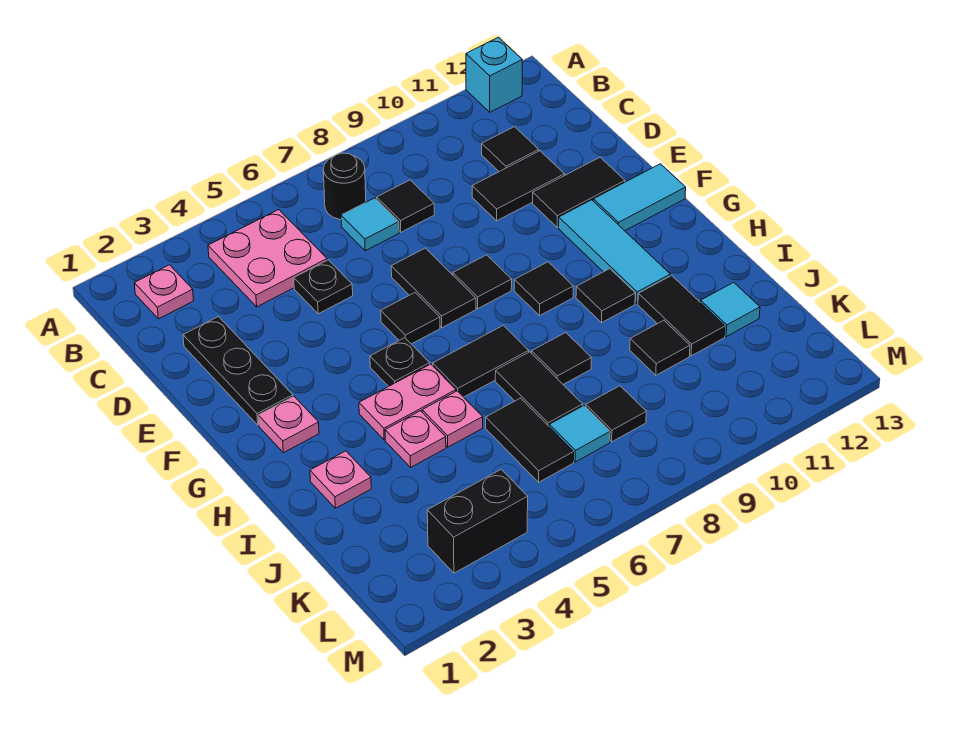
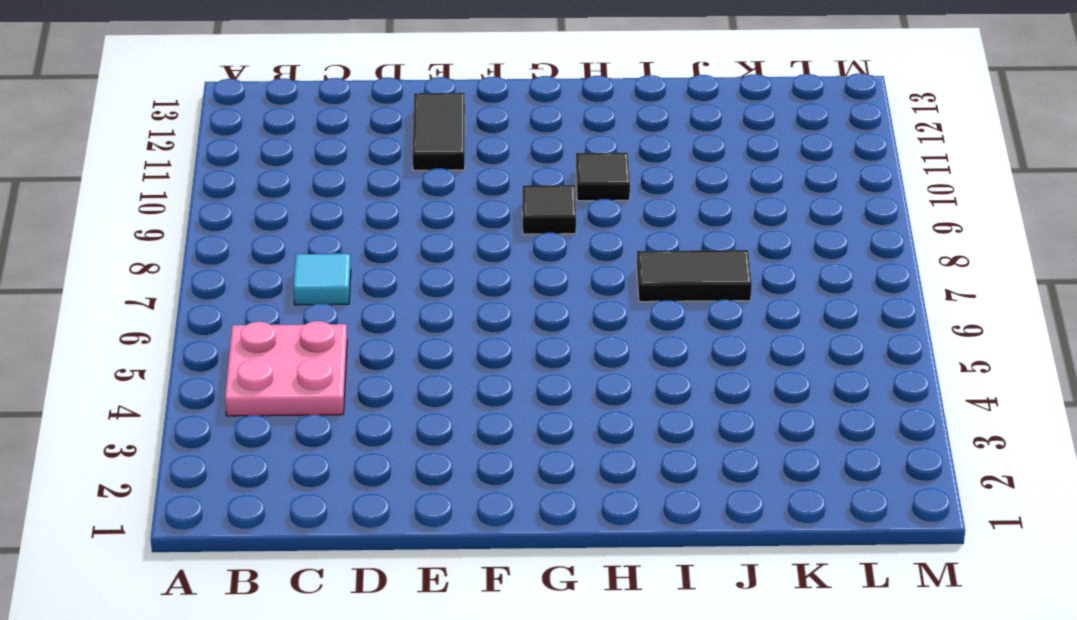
none -> cyan 1x1 brick [466,37,522,112]
none -> pink 1x1 plate [134,265,194,319]
none -> black 1x1 round brick [323,153,366,220]
none -> black 1x1 tile [377,180,434,232]

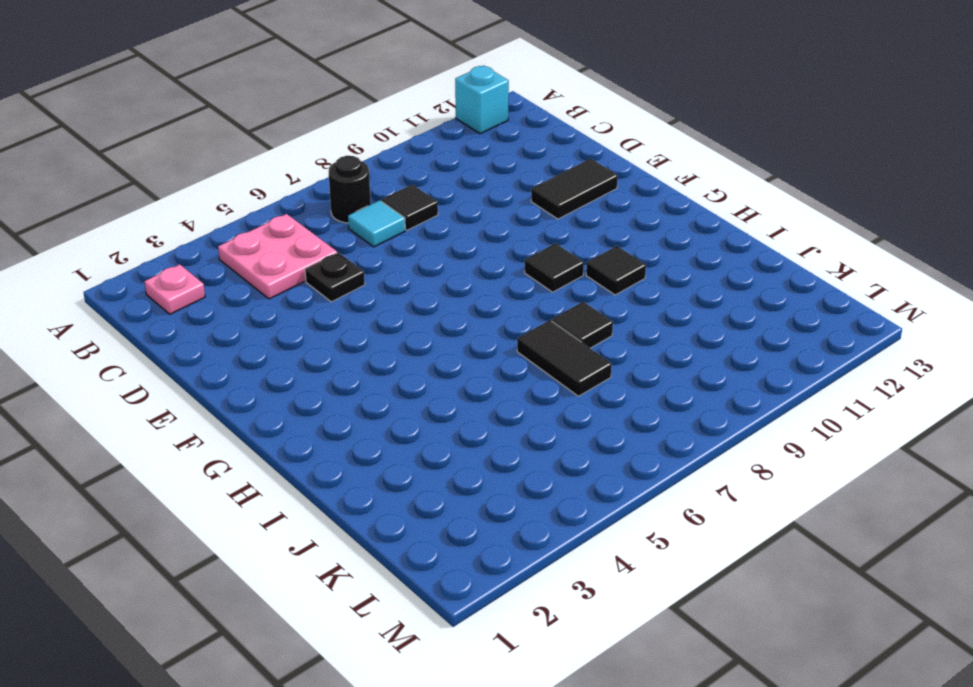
none -> black 1x1 tile [482,127,539,172]
none -> black 1x3 plate [183,317,293,425]
none -> black 1x2 tile [472,151,565,221]
none -> black 1x2 tile [391,248,476,328]

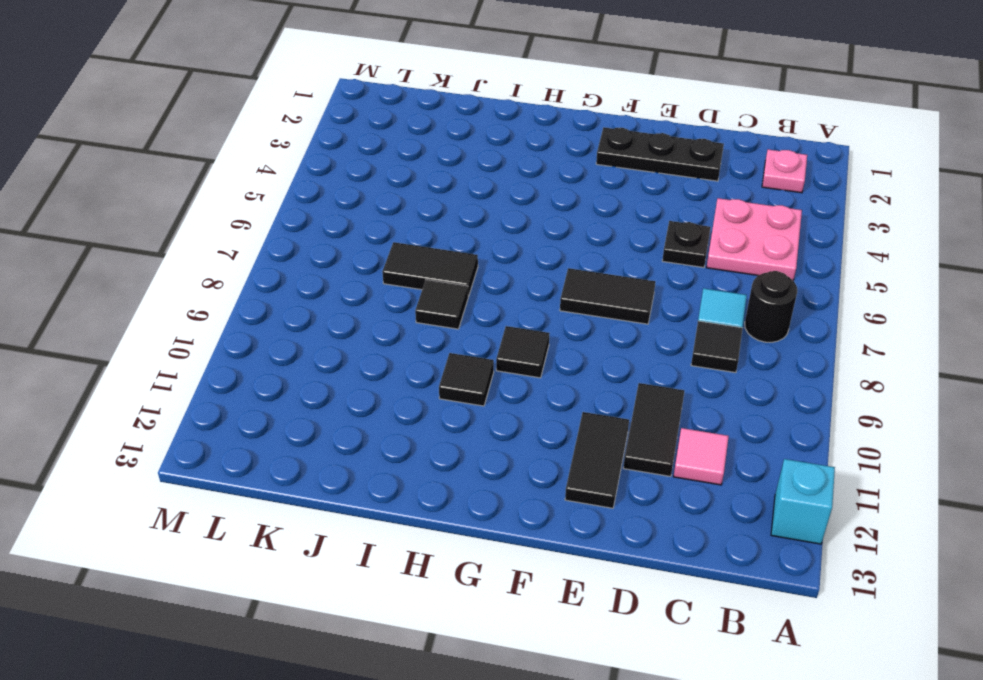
pink 1x1 tile [673,428,729,485] -> black 1x1 tile [482,127,539,172]
none -> black 1x1 tile [381,293,440,344]
none -> black 1x1 tile [453,255,512,309]
none -> cyan 1x3 tile [559,200,670,303]
none -> cyan 1x2 tile [593,164,686,231]

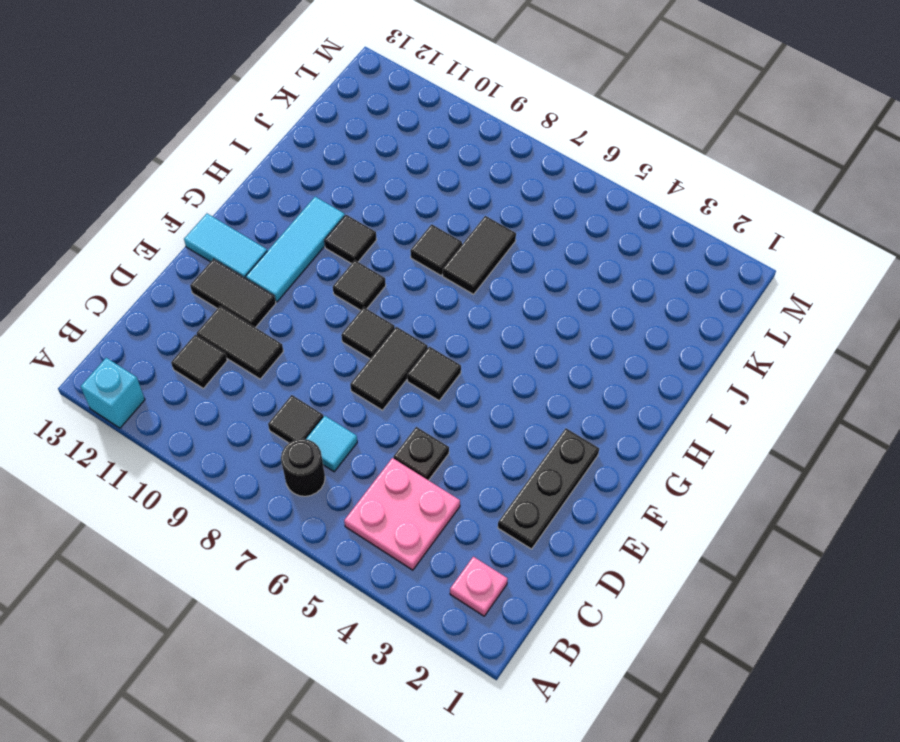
none -> pink 1x1 plate [258,396,319,453]
none -> black 1x1 plate [370,338,430,386]
none -> pink 1x2 plate [359,364,456,440]
none -> black 1x2 tile [433,325,529,397]

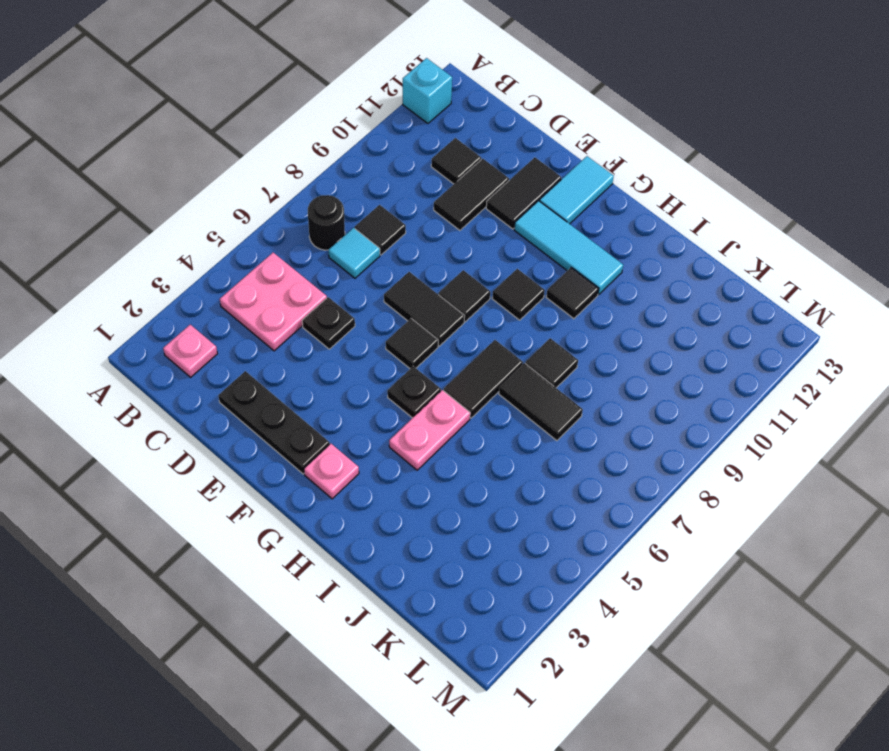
none -> pink 1x1 plate [310,451,371,508]
none -> pink 1x1 plate [385,411,446,467]
none -> pink 1x1 plate [422,391,483,447]
none -> black 1x2 tile [638,275,725,356]

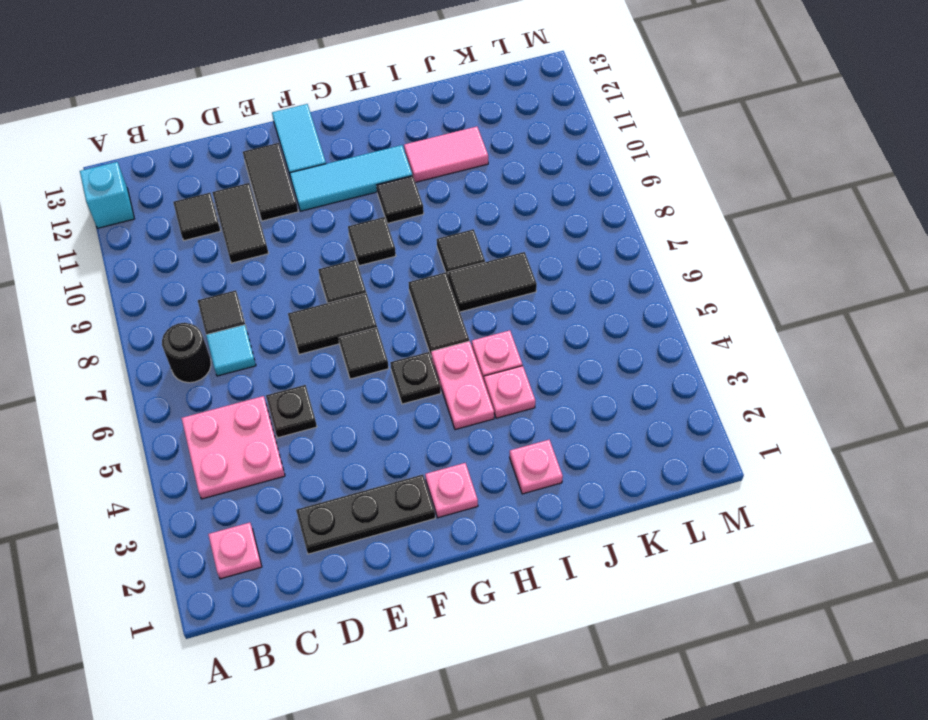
pink 1x2 tile [404,127,488,182] -> black 1x2 tile [638,275,725,356]
none -> black 1x2 tile [486,398,574,482]
none -> black 1x1 tile [630,320,690,375]
none -> cyan 1x1 tile [701,282,760,337]
none -> cyan 1x1 tile [549,406,610,462]

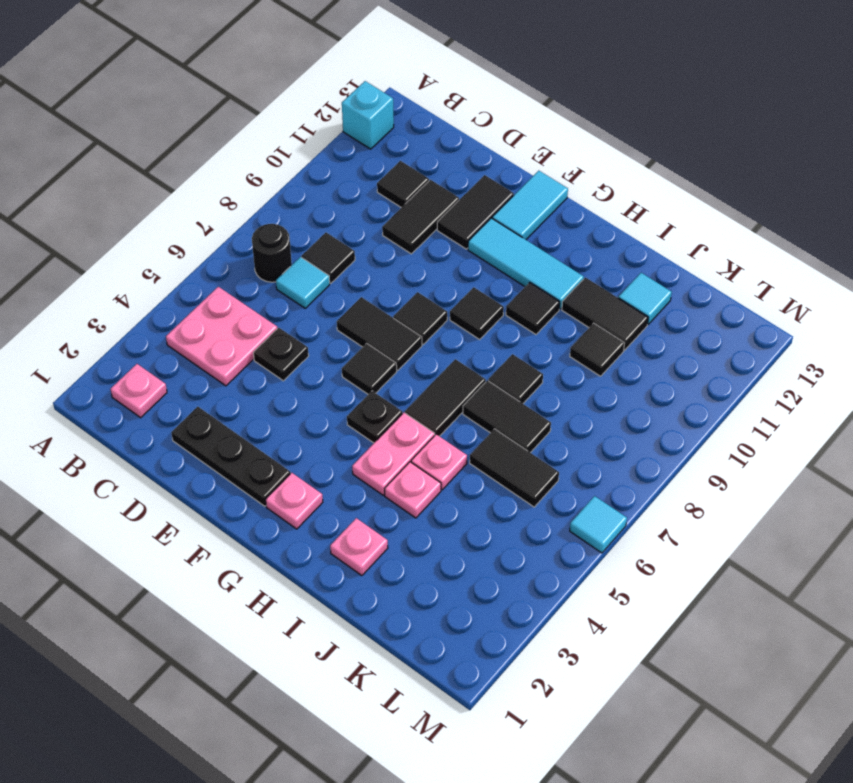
cyan 1x1 tile [570,496,627,553] -> cyan 1x1 tile moved to [549,406,610,462]
none -> black 1x1 tile [586,386,646,442]
none -> black 1x2 brick [427,469,528,573]

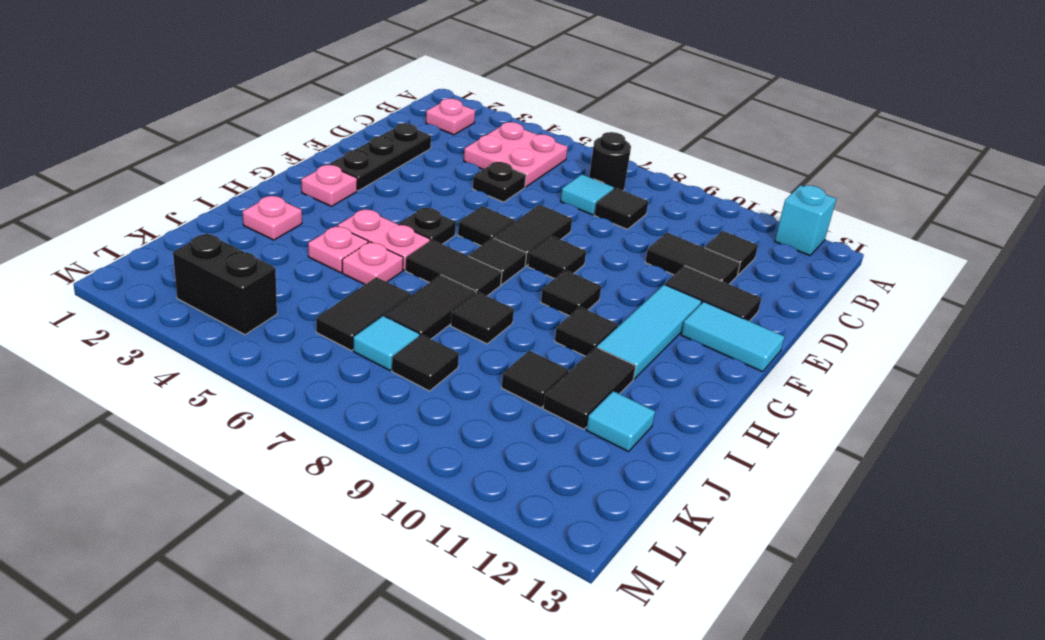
black 1x1 tile [469,238,527,285] -> none

